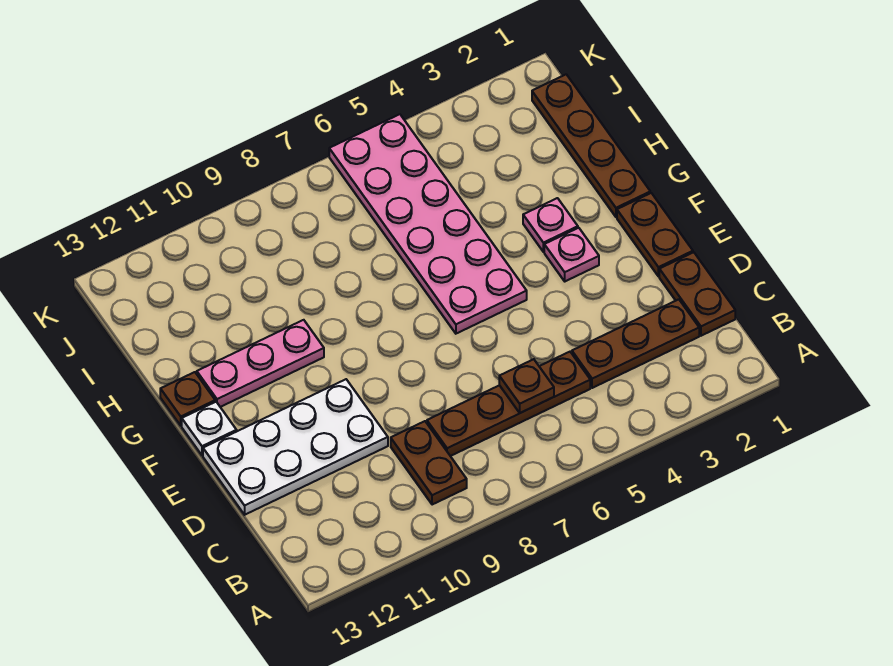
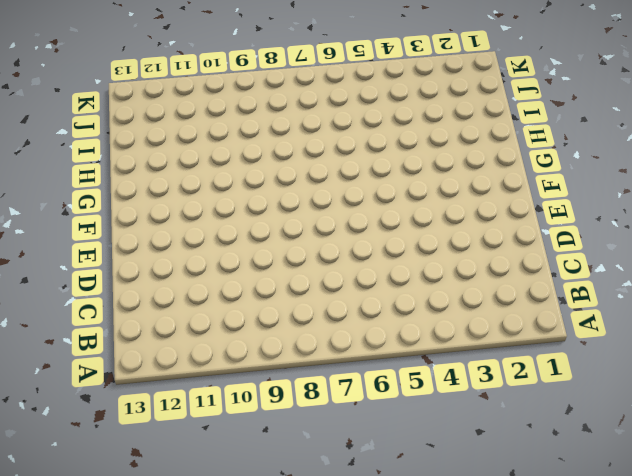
none -> brown 1x2 plate [391,421,467,505]
none -> brown 1x2 plate [659,252,735,336]
none -> brown 1x3 plate [572,299,699,388]

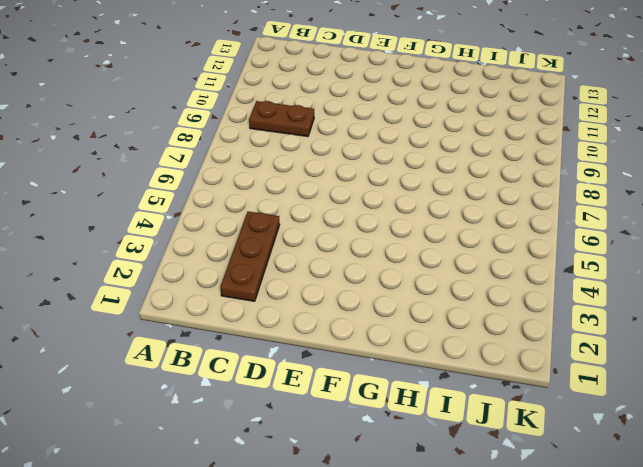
none -> brown 1x2 plate [659,252,735,336]
none -> brown 1x4 plate [427,352,590,456]
none -> white 2x4 plate [203,379,388,515]

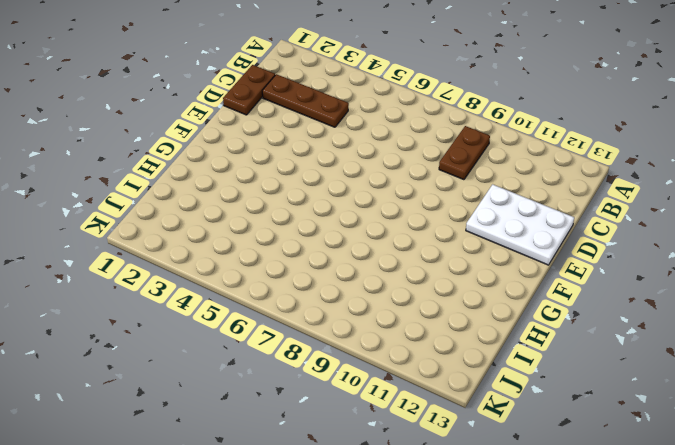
white 2x3 plate [466,184,574,265] -> white 2x4 plate [203,379,388,515]
none -> brown 1x4 plate [427,352,590,456]
none -> brown 1x2 plate [617,193,693,276]
none -> pink 1x1 plate [544,228,599,281]

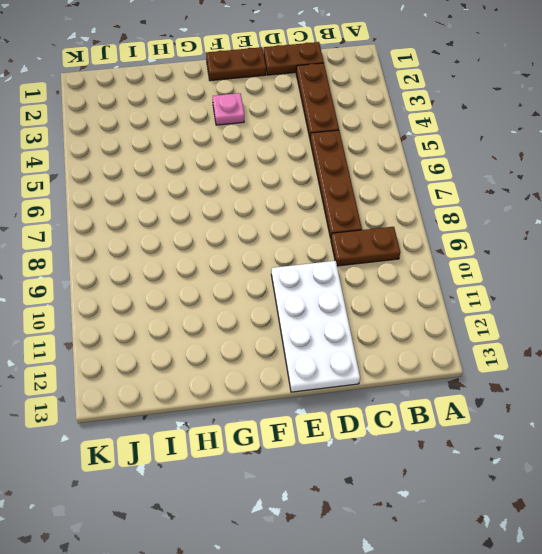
none -> pink 2x6 plate [329,114,527,334]
none -> white 1x1 plate [182,402,237,455]
none -> brown 1x4 plate [532,74,650,217]

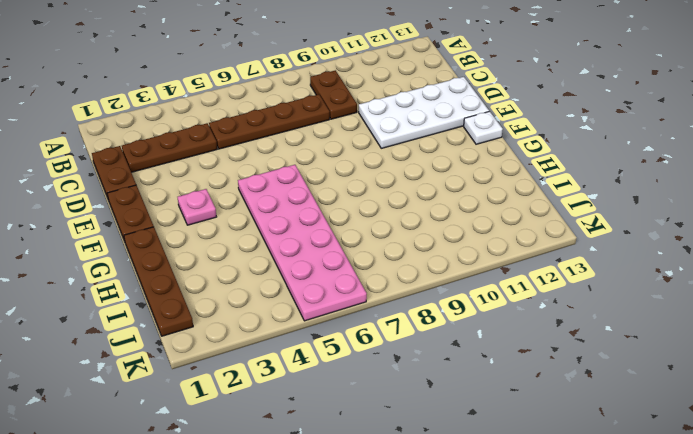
none -> pink 1x1 plate [523,198,578,252]
none -> pink 1x3 plate [197,320,324,407]
none -> brown 1x1 plate [160,372,215,426]

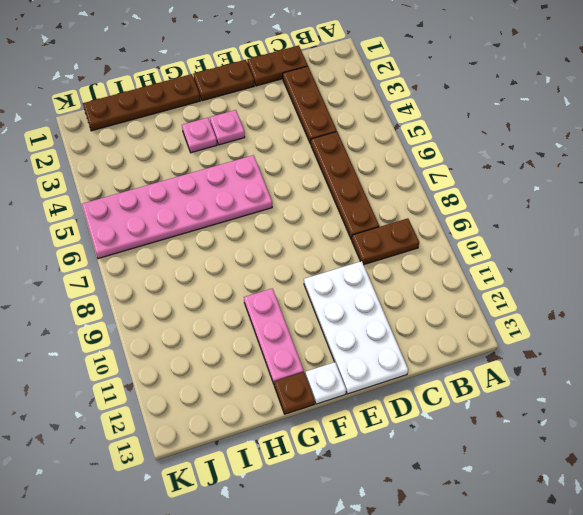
none -> brown 1x1 plate [499,359,554,413]

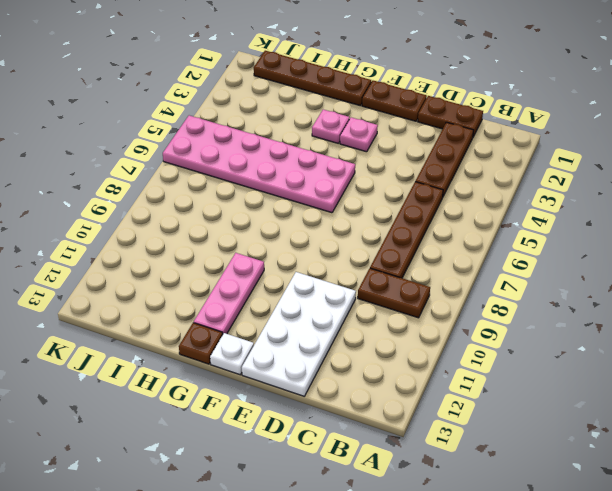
none -> brown 1x1 plate [499,359,554,413]

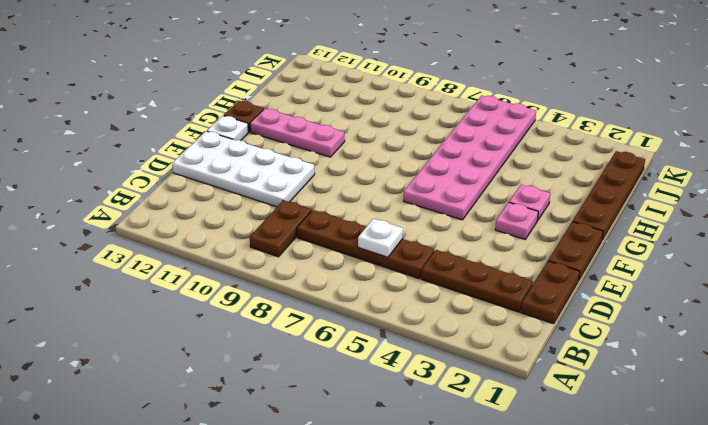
white 1x1 plate [358,219,403,257] -> brown 1x1 plate [499,359,554,413]

